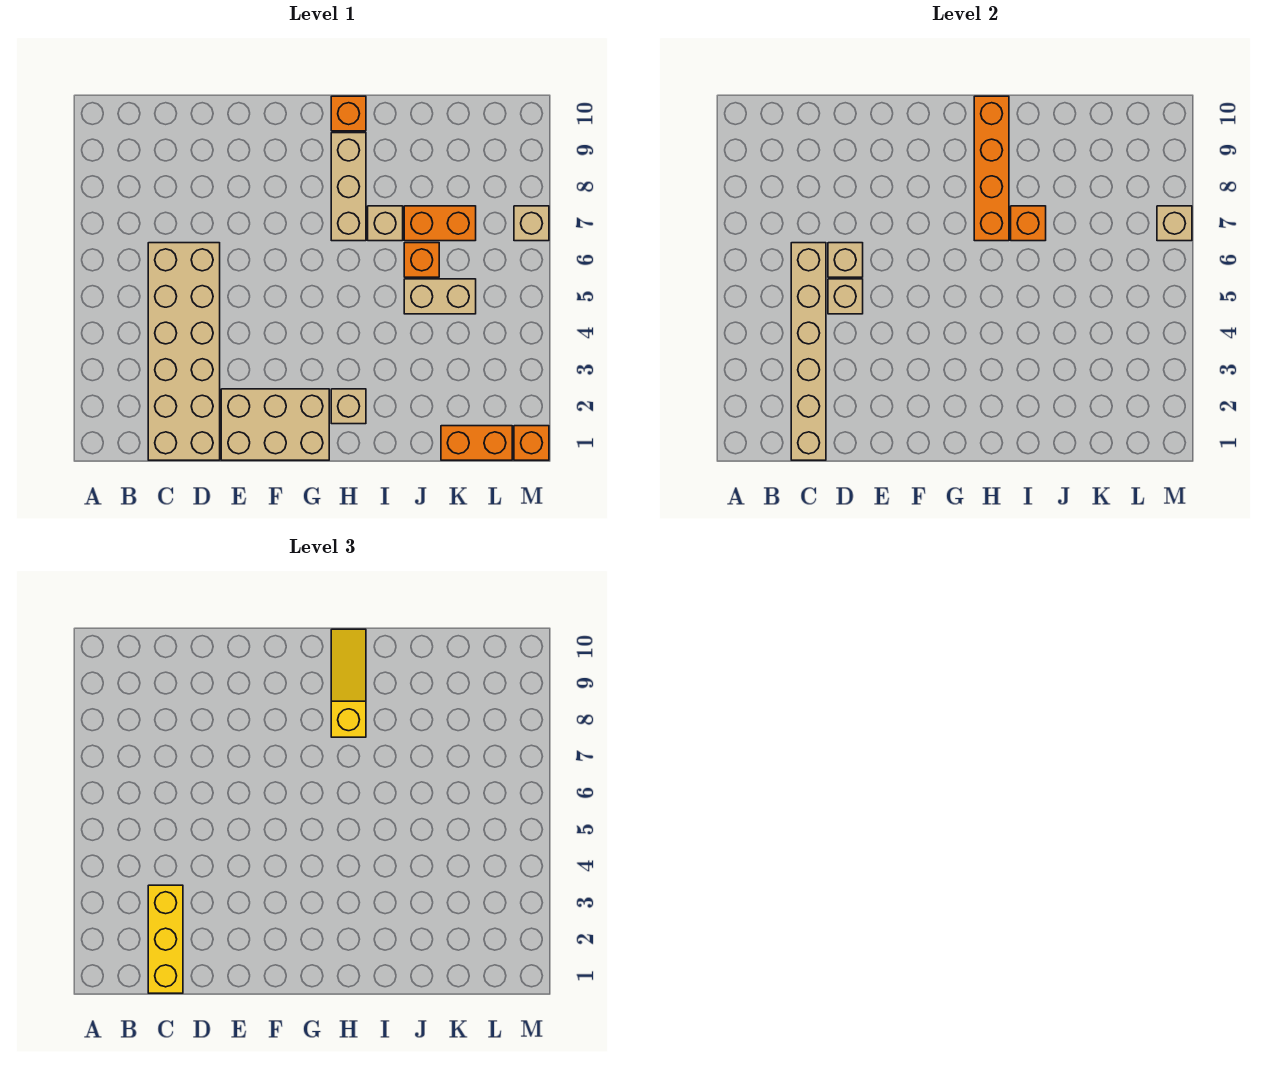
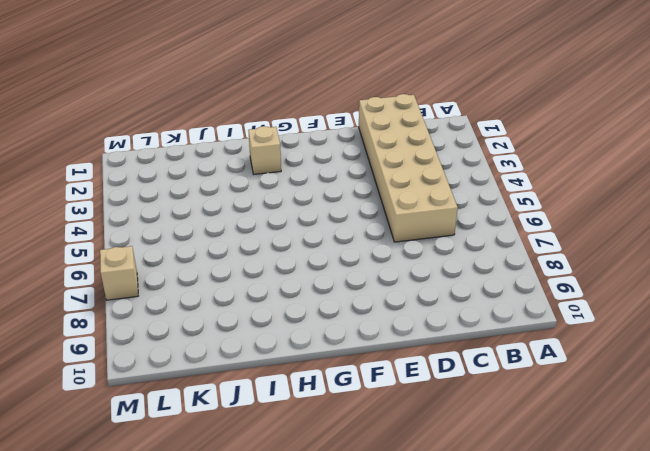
none -> tan 2x3 brick [221,389,329,460]
none -> tan 1x3 brick [331,133,366,241]
none -> orange 1x1 brick [331,96,366,131]

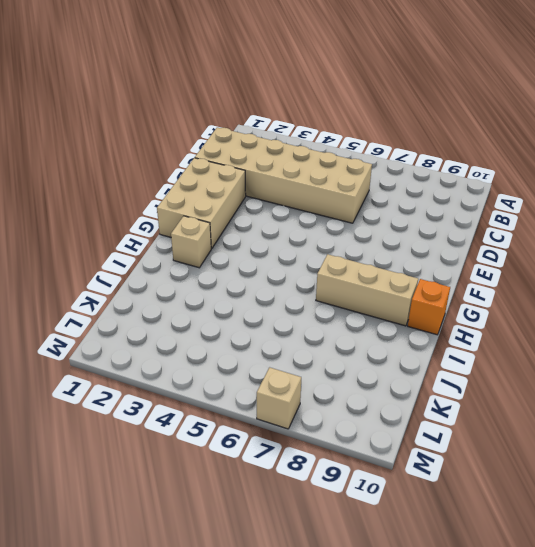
none -> tan 1x1 brick [368,206,403,241]
none -> tan 1x2 brick [404,279,476,314]
none -> orange 1x1 brick [404,243,439,277]

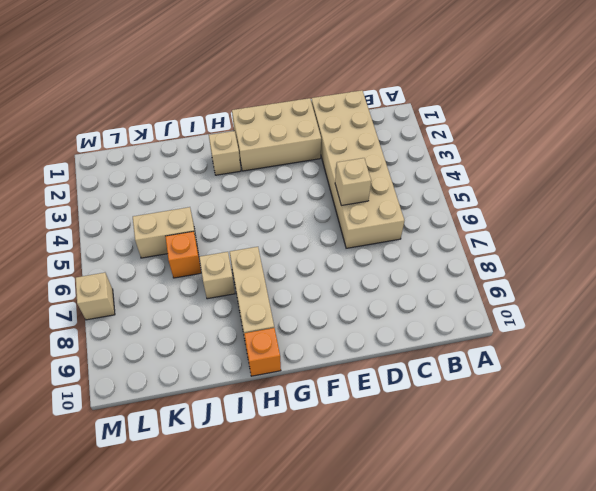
none -> orange 1x2 brick [404,206,476,241]
none -> orange 1x2 brick [441,426,512,460]
none -> orange 1x1 brick [514,426,549,460]

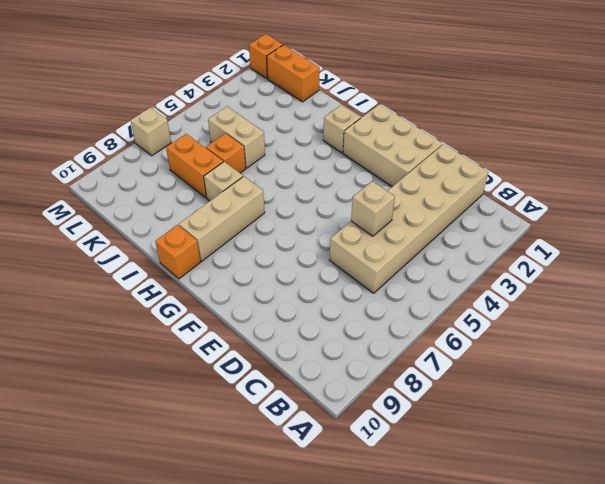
none -> tan 1x6 brick [791,243,826,460]
none -> tan 1x1 brick [828,243,863,277]
none -> orange 1x4 brick [974,96,1009,241]

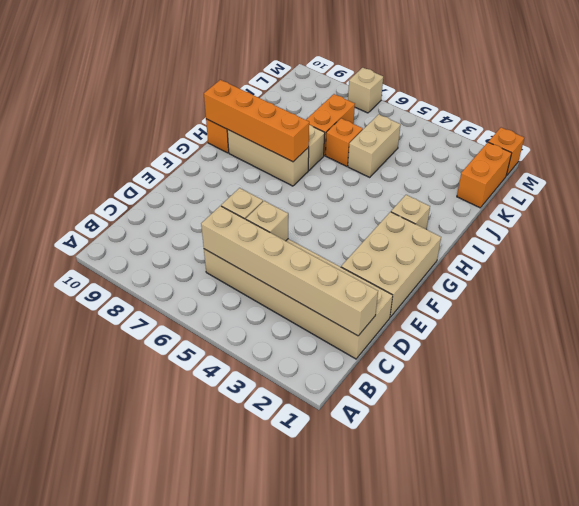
none -> orange 1x1 brick [1011,206,1046,241]
none -> tan 1x1 brick [1157,206,1192,241]
none -> yellow 1x3 brick [148,885,183,993]

